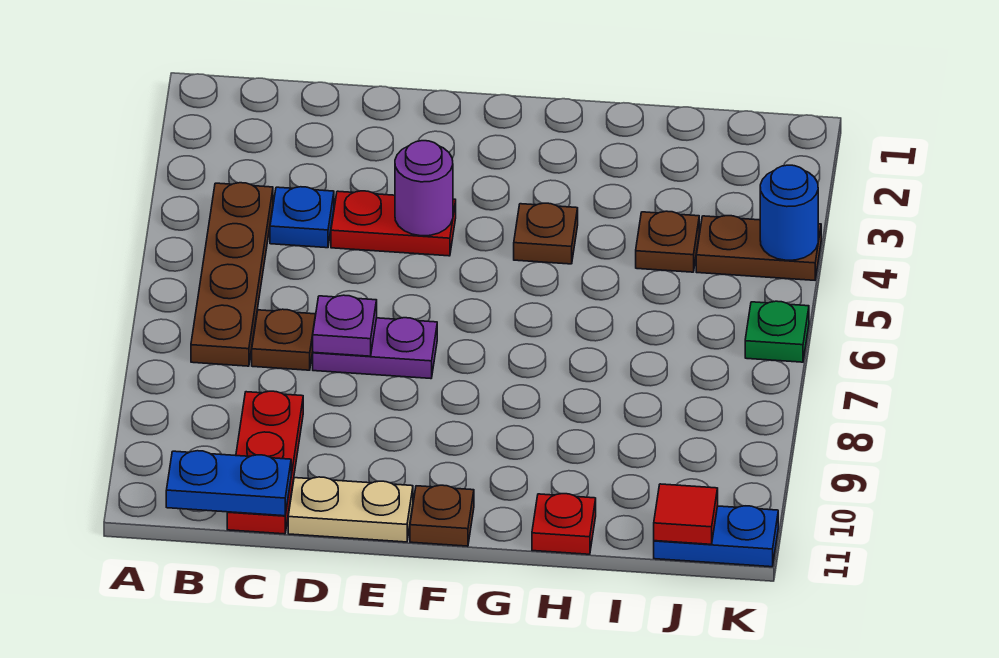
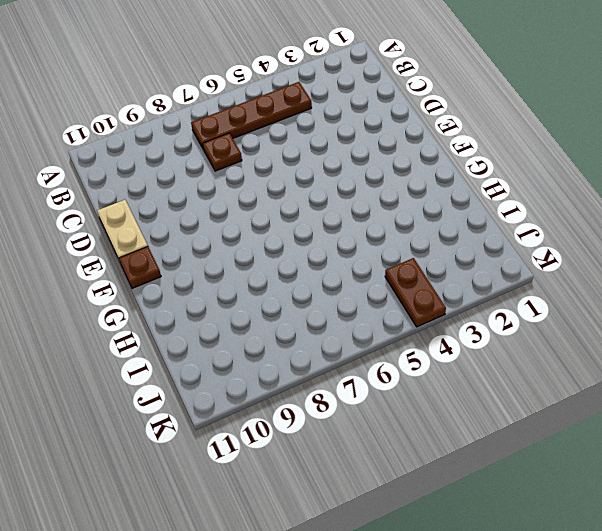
none -> blue 1x1 plate [270,187,334,248]
none -> red 1x3 plate [227,391,303,534]
none -> red 1x2 plate [331,191,456,256]

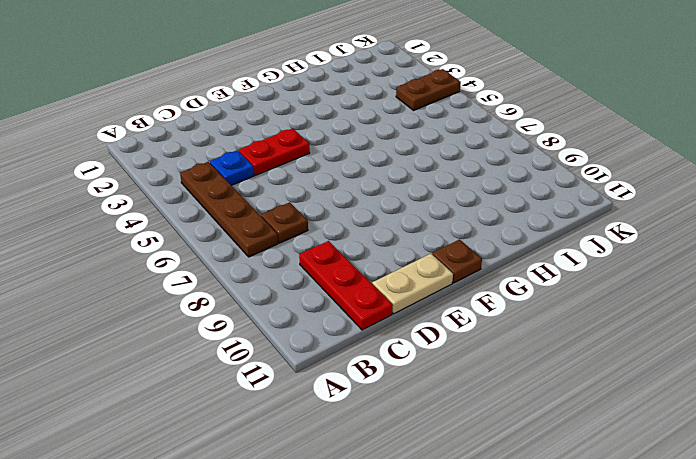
none -> purple 1x2 plate [313,318,437,379]
none -> brown 1x1 plate [514,203,578,264]
none -> red 1x1 plate [532,494,596,554]

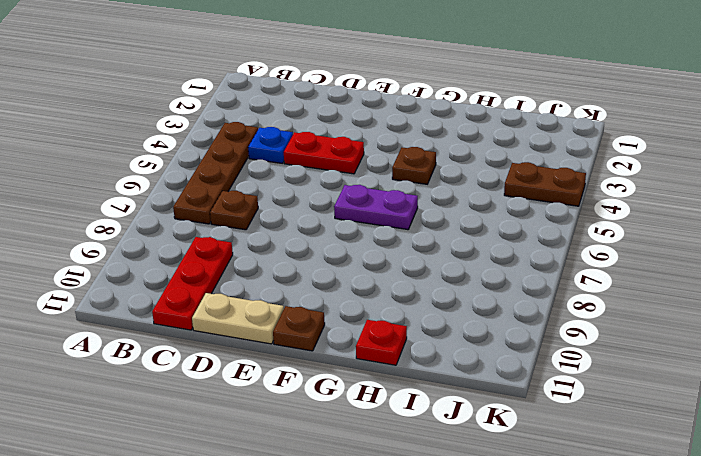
purple 1x2 plate [334,185,418,230] -> purple 1x2 plate moved to [313,318,437,379]
none -> brown 1x1 plate [636,211,699,272]
none -> blue 1x2 plate [654,506,778,567]
none -> green 1x1 plate [745,301,809,362]

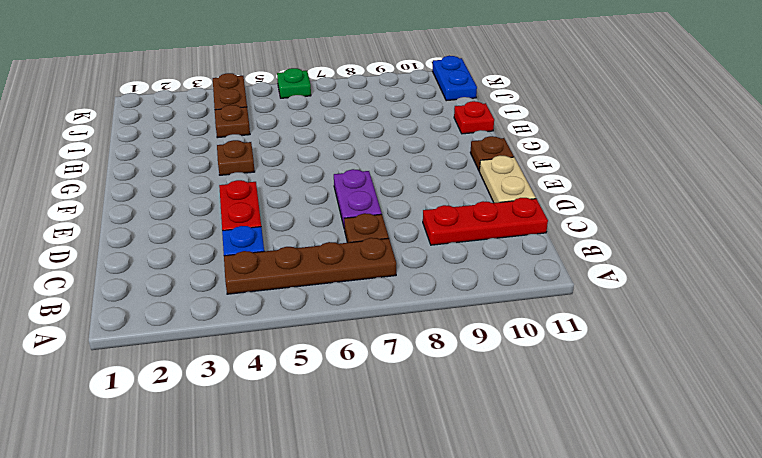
none -> blue 1x2 plate [166,451,291,516]
none -> purple 1x1 plate [313,295,377,356]
none -> purple 1x1 round brick [395,141,453,236]

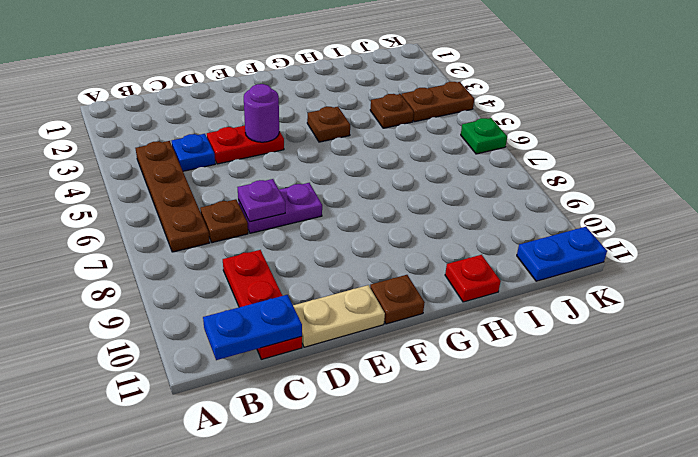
none -> red 1x1 tile [654,484,718,544]
none -> blue 1x1 round brick [760,165,818,260]

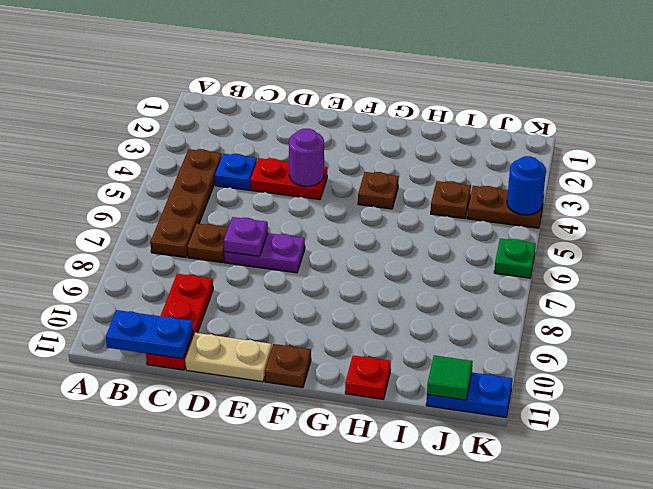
green 1x1 tile [427,355,473,400] -> red 1x1 tile [654,484,718,544]

